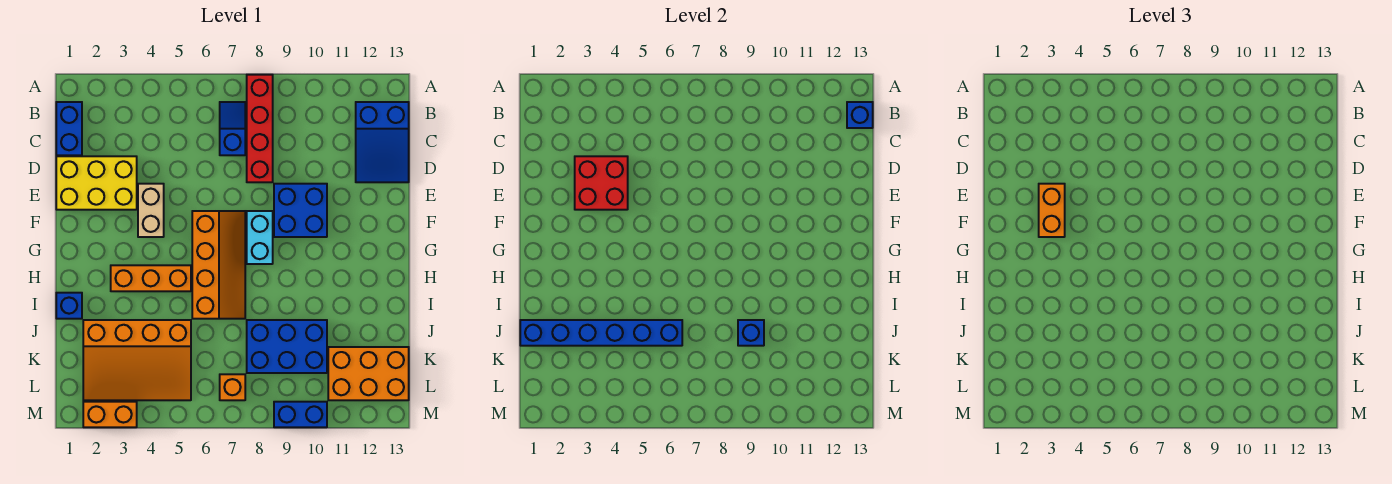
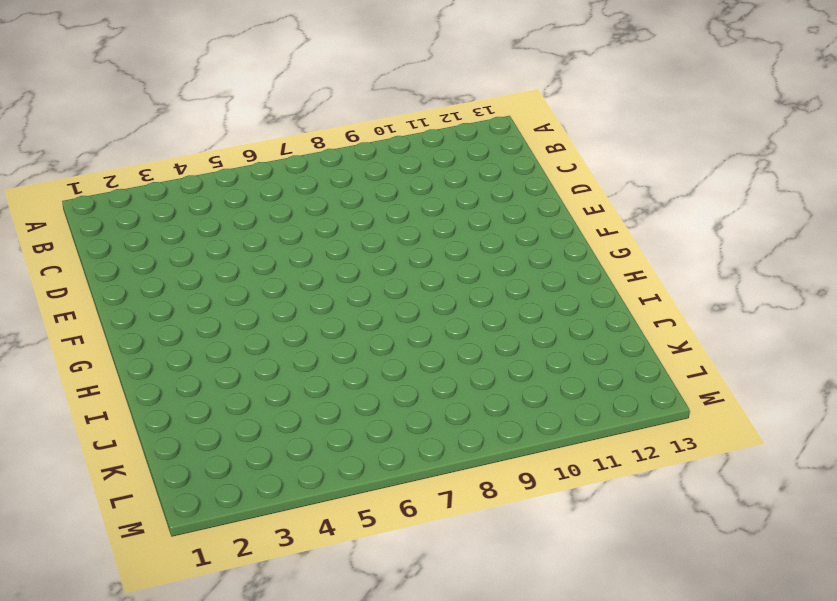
none -> red 1x4 brick [247,75,273,182]
none -> blue 1x2 brick [56,102,82,155]
none -> blue 1x2 slope [220,102,245,155]

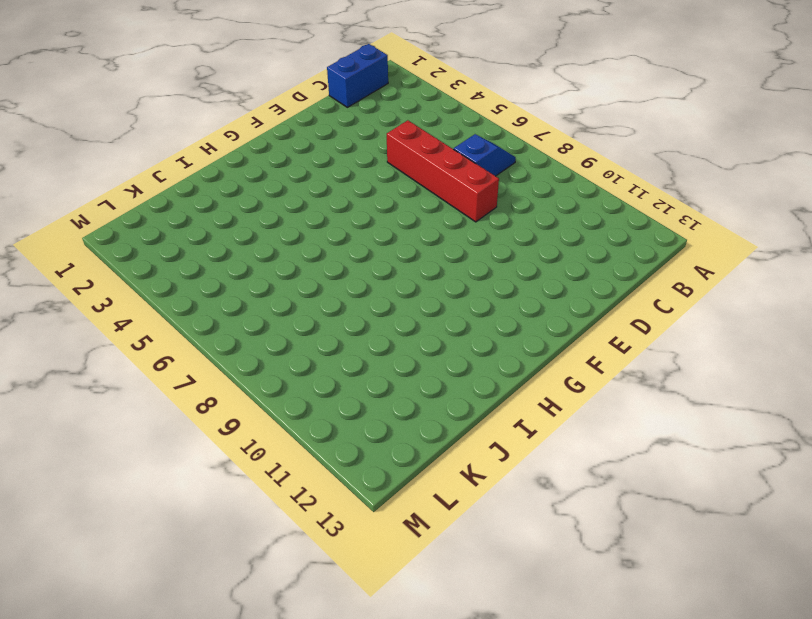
red 1x4 brick [387,120,499,222] -> red 1x4 brick turned to [247,75,273,182]
none -> blue 2x3 slope [356,102,409,182]
none -> yellow 2x3 brick [56,156,137,210]
none -> tan 1x2 brick [138,184,164,237]

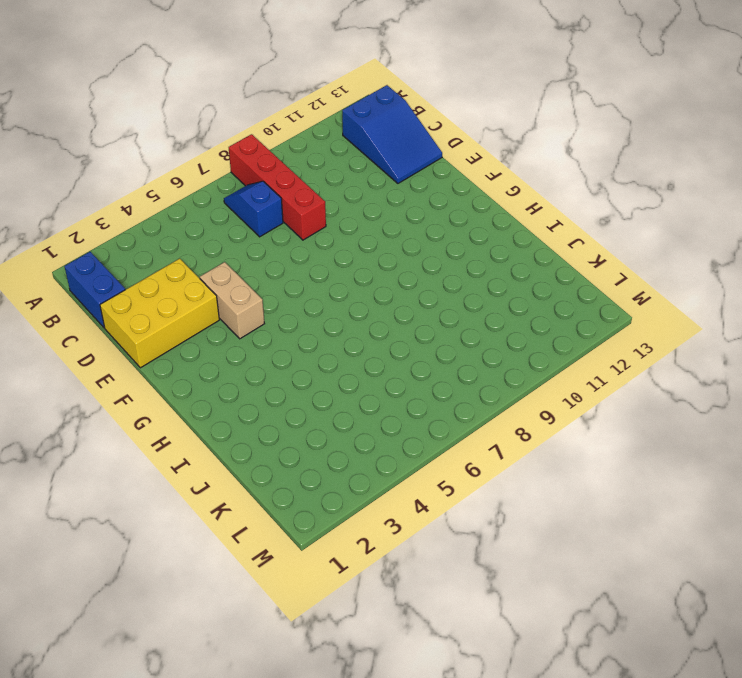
none -> blue 2x2 brick [274,184,327,237]
none -> orange 2x4 slope [192,211,245,319]
none -> cyan 1x2 brick [247,211,273,264]

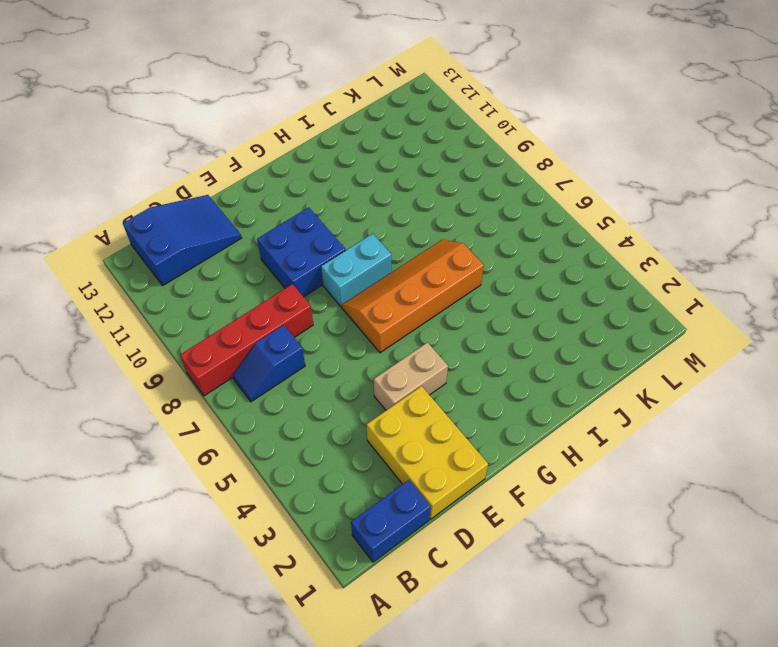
none -> orange 1x3 brick [111,265,191,291]
none -> blue 1x1 brick [56,293,82,319]
none -> orange 3x4 slope [83,320,191,400]

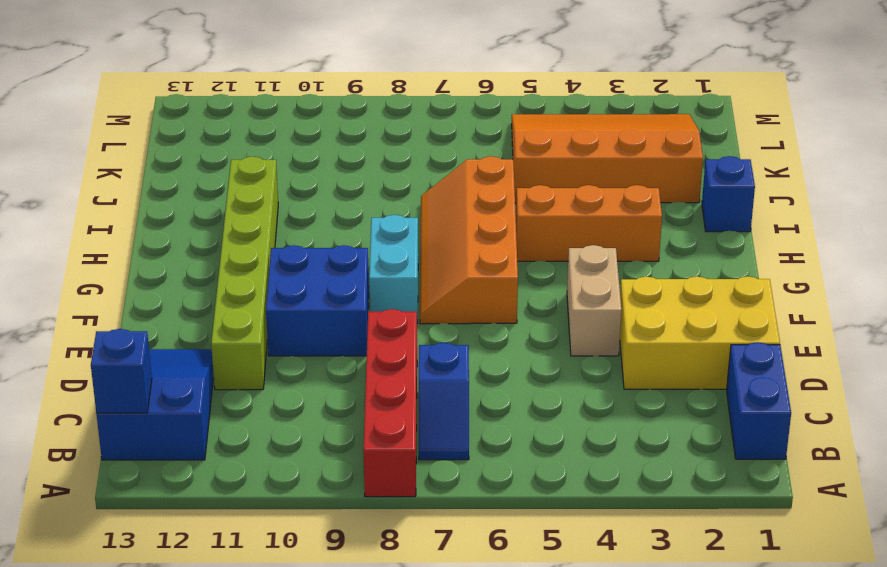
lime 1x6 brick [211,157,278,390] -> none
none -> blue 2x3 brick [247,320,327,373]
none -> orange 2x3 brick [328,347,409,400]
none -> orange 1x1 brick [220,374,245,400]

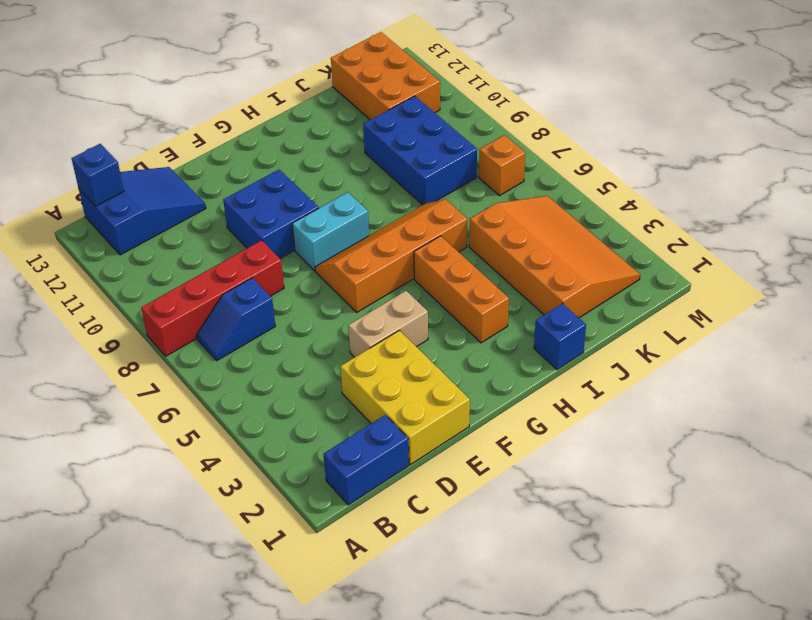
none -> orange 1x2 brick [83,402,137,427]
none -> blue 1x2 brick [274,402,327,427]
none -> red 2x2 brick [575,156,628,210]

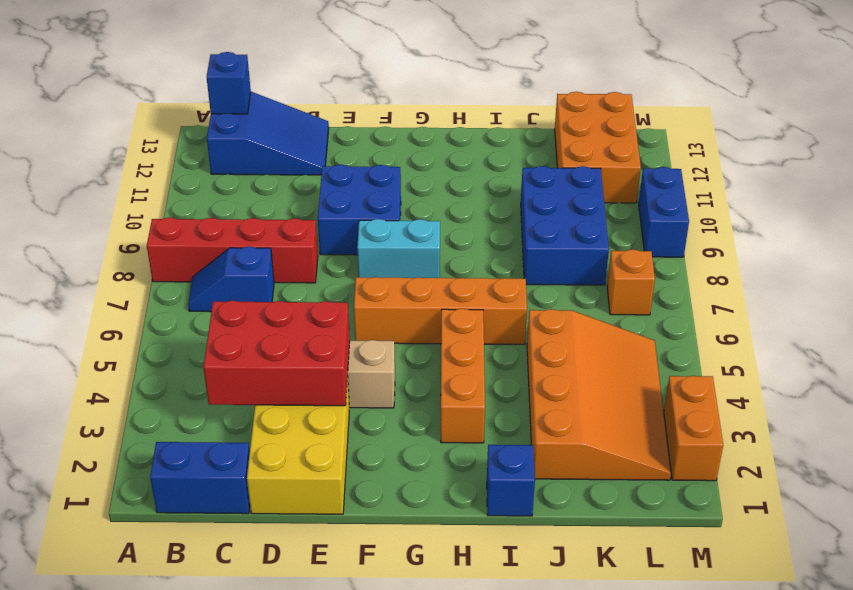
red 2x3 brick [203,301,350,406] -> red 2x2 brick [575,156,628,210]
none -> blue 1x6 brick [520,320,682,346]
none -> blue 1x1 brick [738,320,764,346]
none -> orange 1x2 brick [1039,184,1065,237]

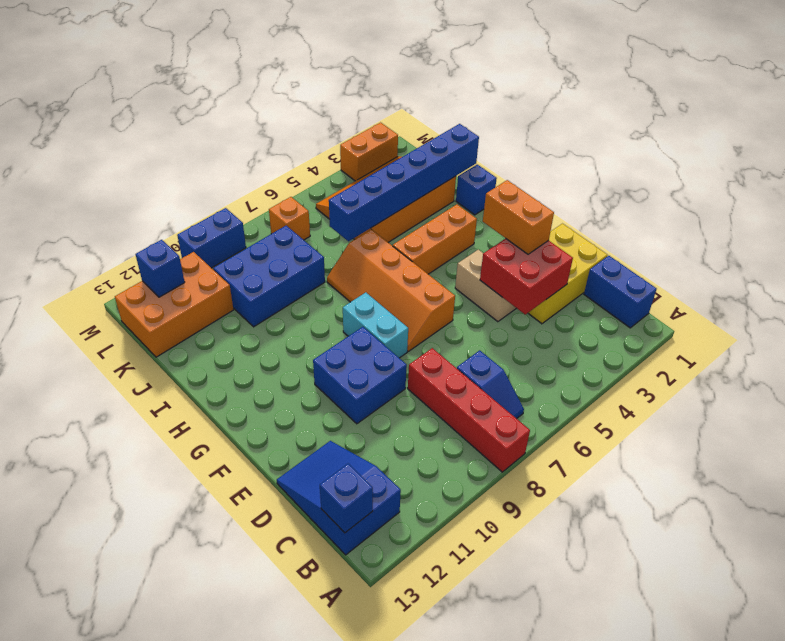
blue 1x1 brick [135,240,185,297] -> blue 1x1 brick moved to [738,320,764,346]

